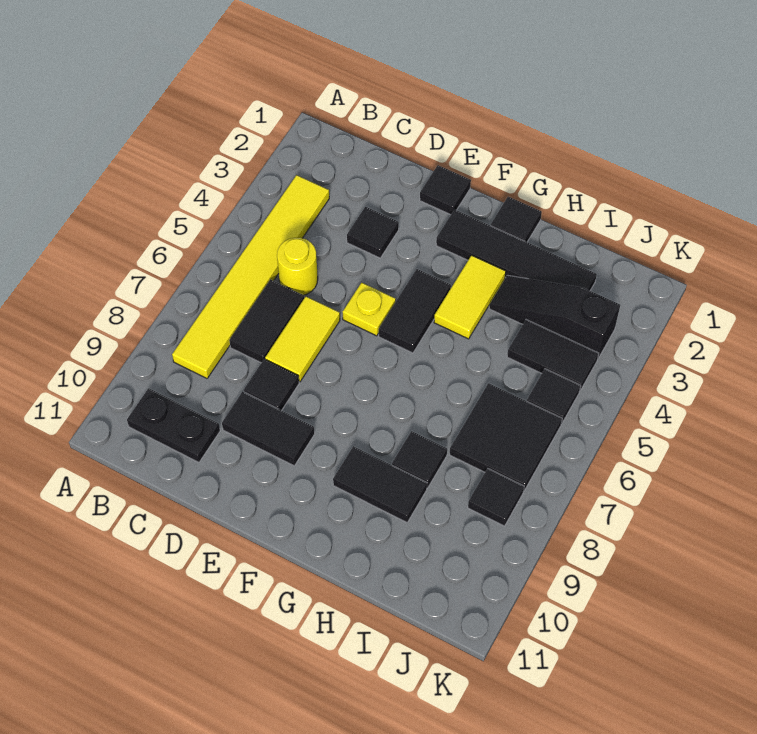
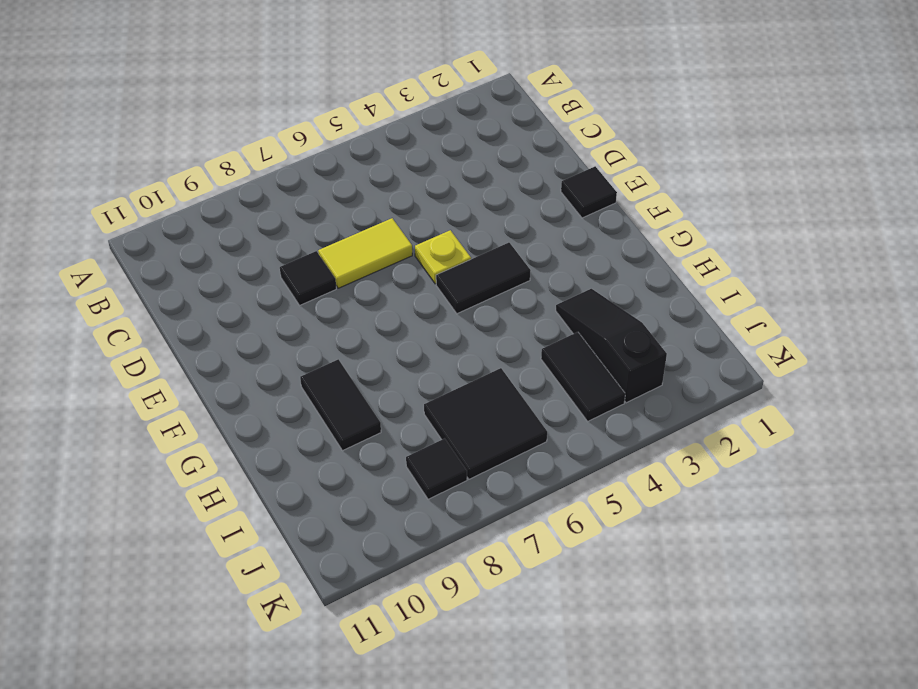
none -> yellow 1x6 tile [172,175,329,378]
none -> black 1x2 plate [127,388,220,462]
none -> yellow 1x1 round brick [277,238,318,295]

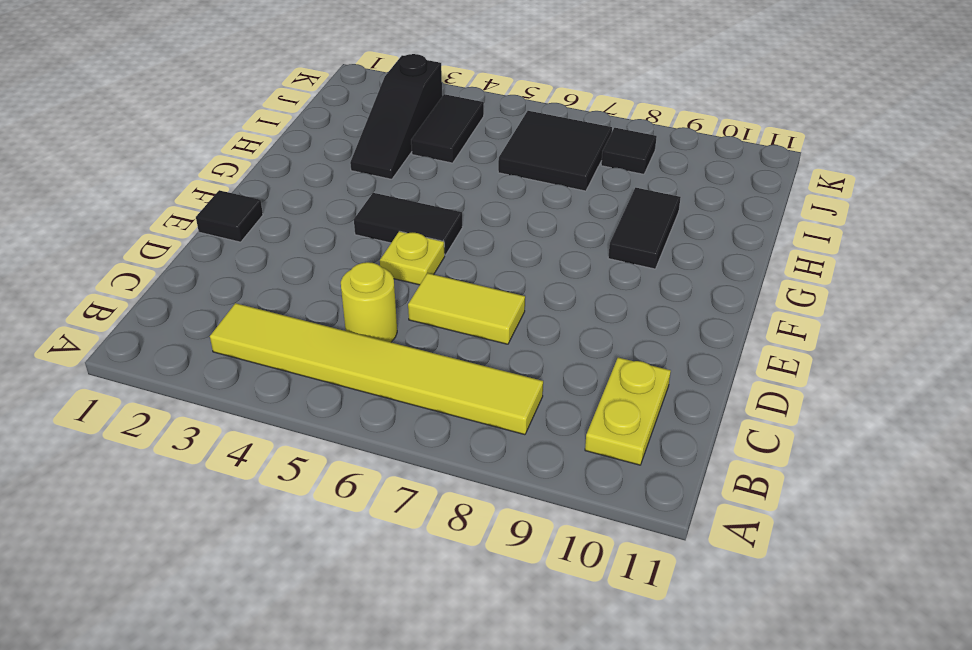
yellow 1x2 plate [585,358,671,465] -> black 1x2 plate [127,388,220,462]
none -> black 1x2 tile [229,280,304,363]
none -> black 1x1 tile [347,207,399,258]
none -> black 1x1 tile [244,359,299,411]

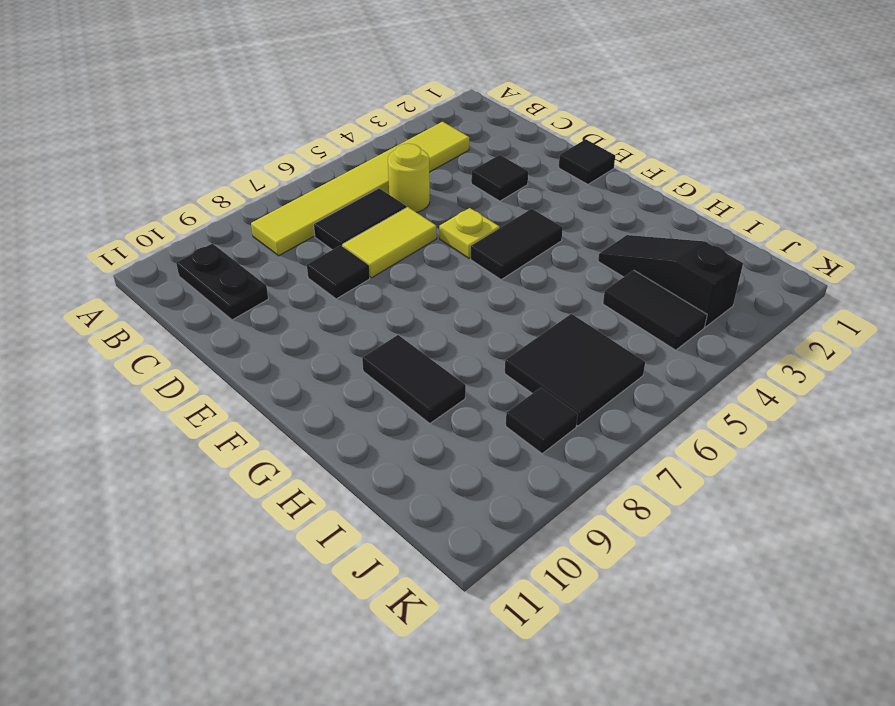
none -> black 1x2 tile [222,392,315,466]
none -> black 1x4 tile [436,210,597,291]
none -> black 1x1 tile [491,197,542,242]

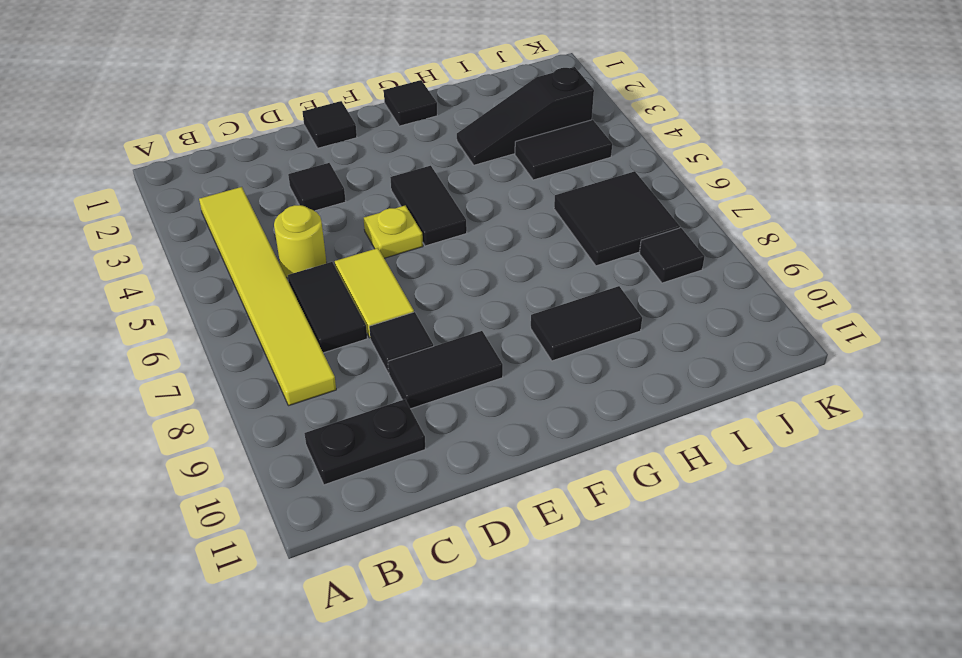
none -> black 1x4 tile [436,210,597,291]
none -> yellow 1x2 tile [434,255,506,339]
none -> black 1x1 tile [392,431,447,488]

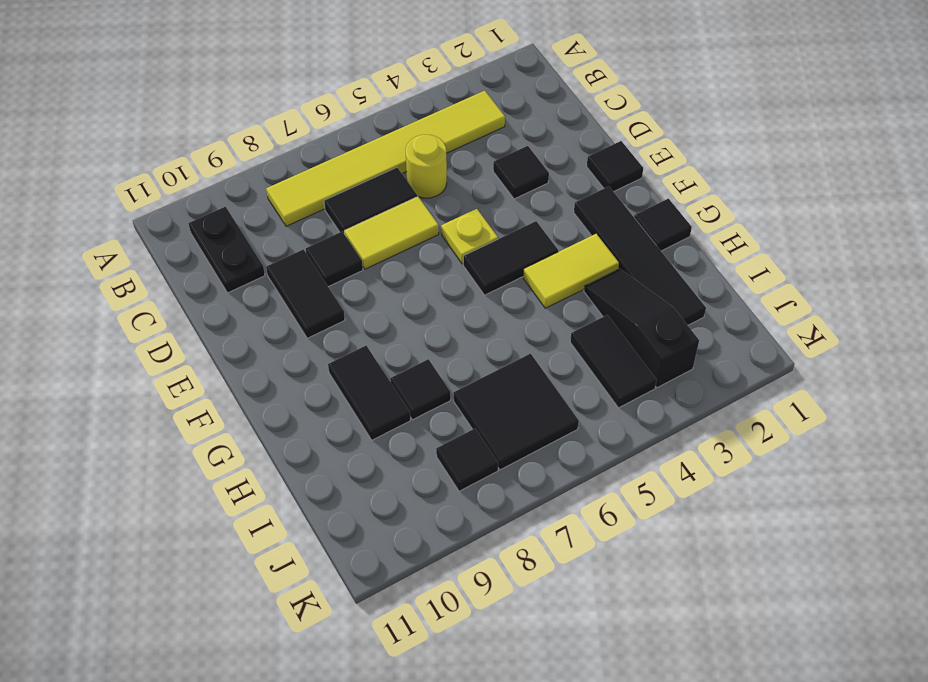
none -> black 1x1 tile [527,369,581,424]

